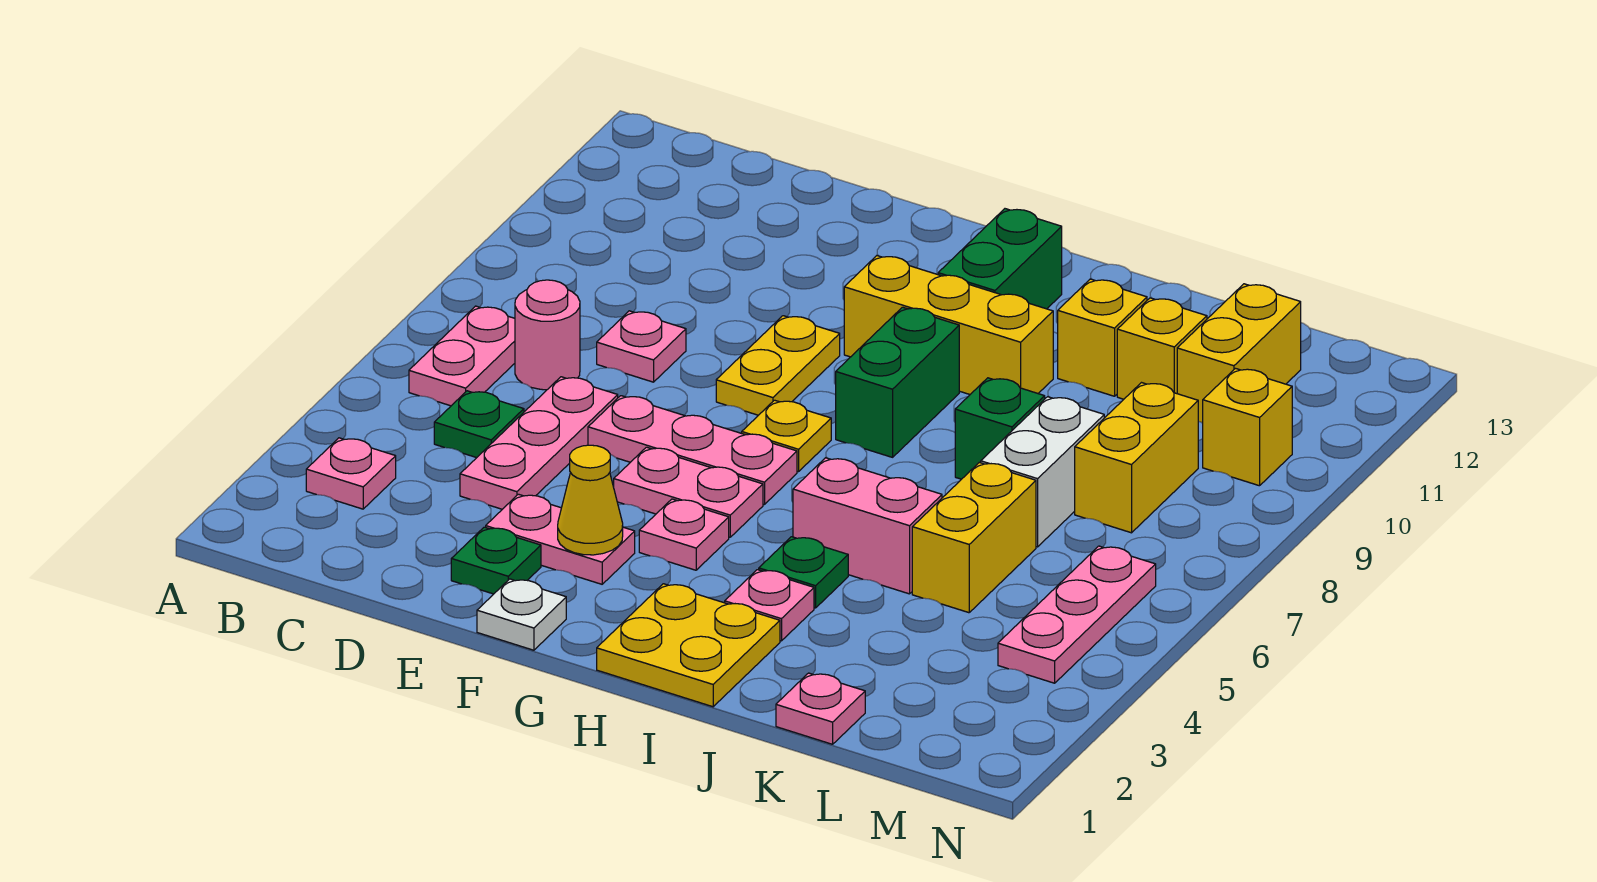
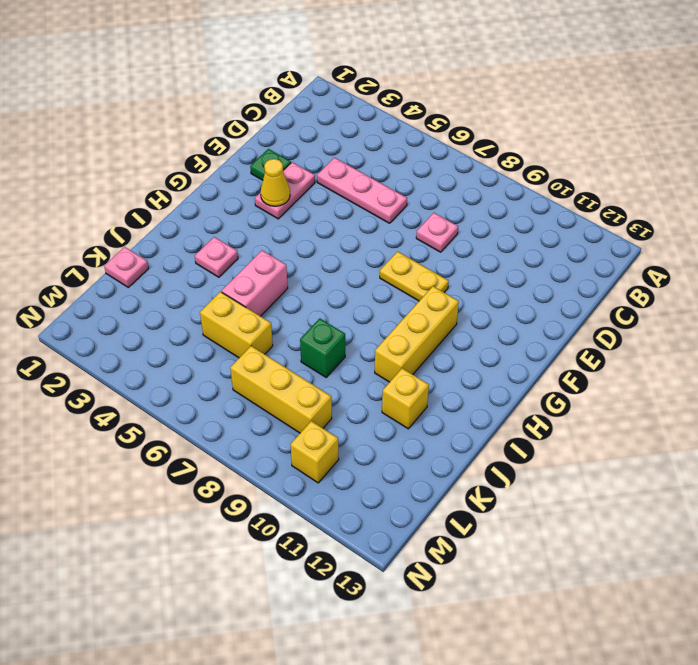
yellow 1x3 brick [230,346,332,433] -> yellow 1x2 brick [1075,383,1198,533]
none -> pink 1x1 plate [306,438,396,509]
none -> pink 1x2 plate [409,306,515,406]
none -> green 1x1 plate [434,391,524,458]
none -> pink 1x1 round brick [515,280,580,390]

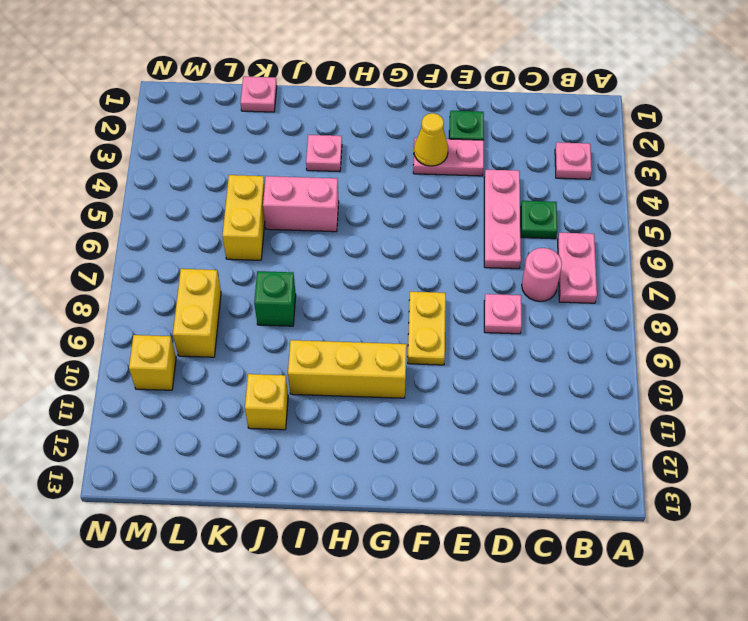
none -> pink 1x3 plate [588,396,797,505]
none -> white 1x1 plate [477,579,566,650]
none -> pink 1x2 plate [614,447,763,537]
none -> pink 1x1 plate [639,499,729,570]

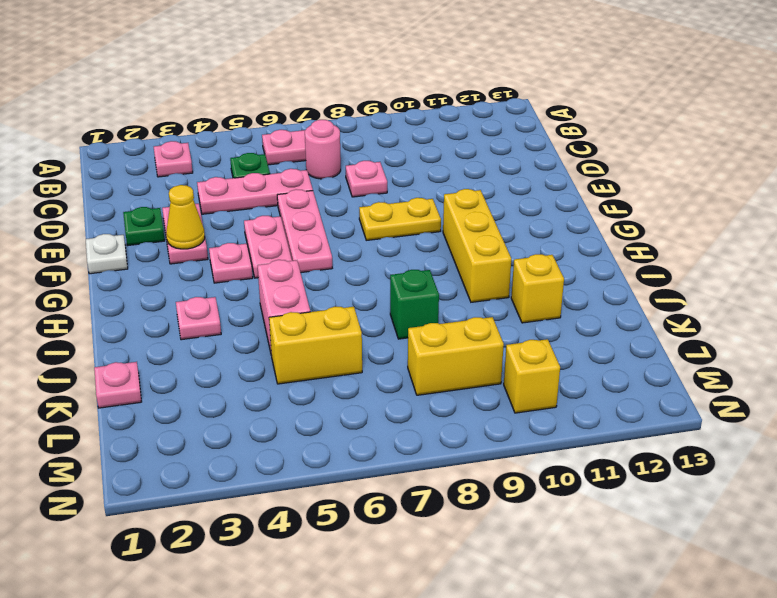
none -> yellow 1x1 plate [742,400,831,472]
none -> yellow 2x2 plate [597,584,780,707]
none -> green 1x2 brick [836,307,959,457]
none -> green 1x2 brick [938,209,1062,309]

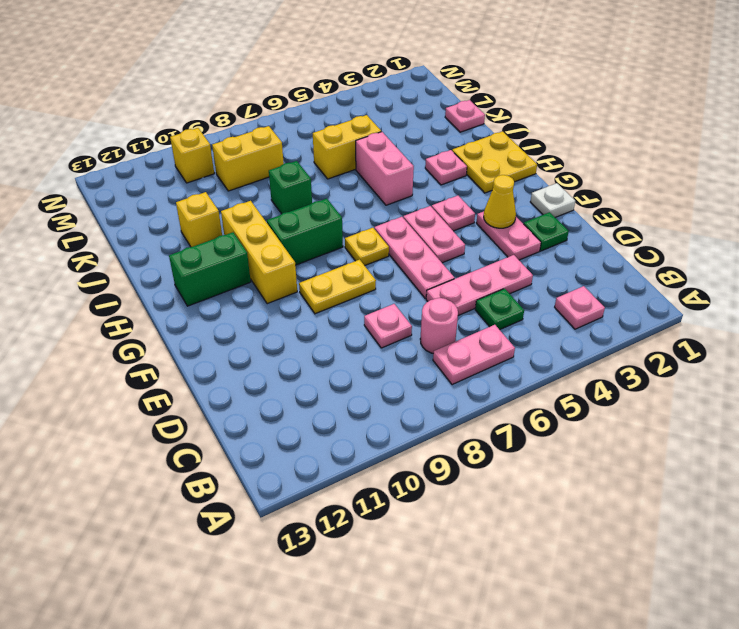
none -> green 1x1 plate [759,537,848,608]
none -> white 1x2 brick [981,397,1104,547]
none -> yellow 1x1 brick [1117,298,1207,399]
none -> yellow 1x2 brick [1177,284,1301,423]

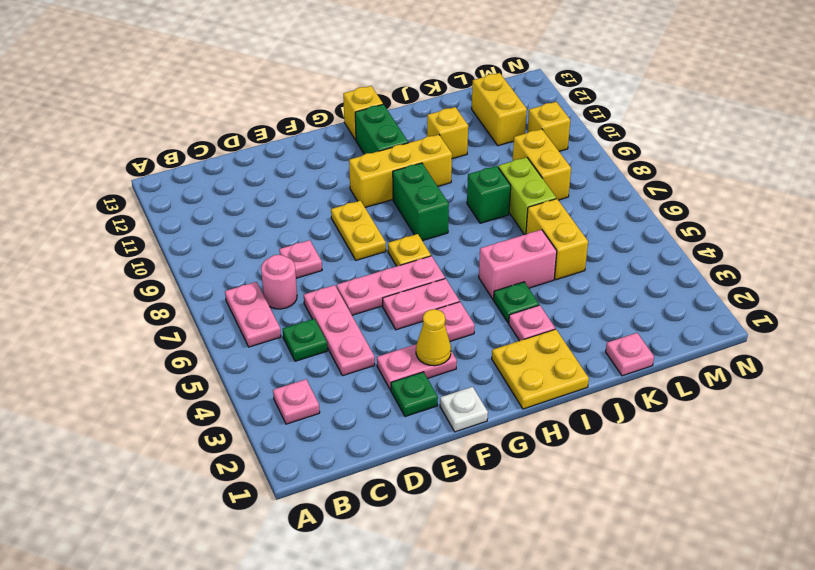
yellow 1x1 brick [343,86,383,140] -> yellow 1x1 brick moved to [1117,298,1207,399]
lime 1x2 brick [498,157,556,235] -> white 1x2 brick [981,397,1104,547]
none -> pink 1x3 plate [998,546,1156,683]

